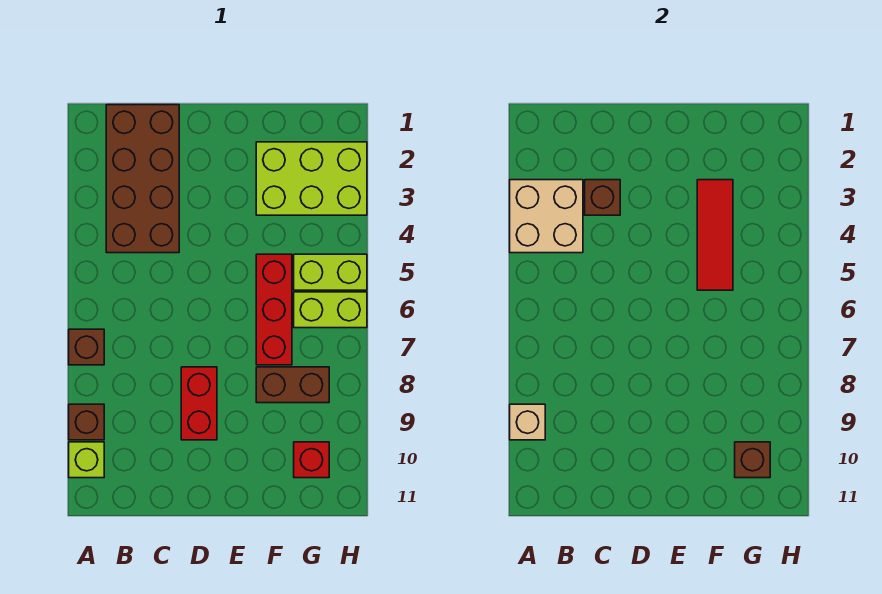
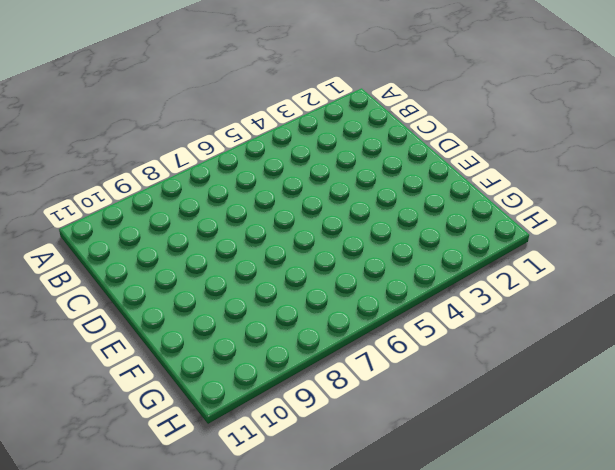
none -> brown 1x1 brick [69,329,104,365]
none -> brown 1x1 brick [69,404,104,440]
none -> lime 1x1 brick [69,442,104,478]

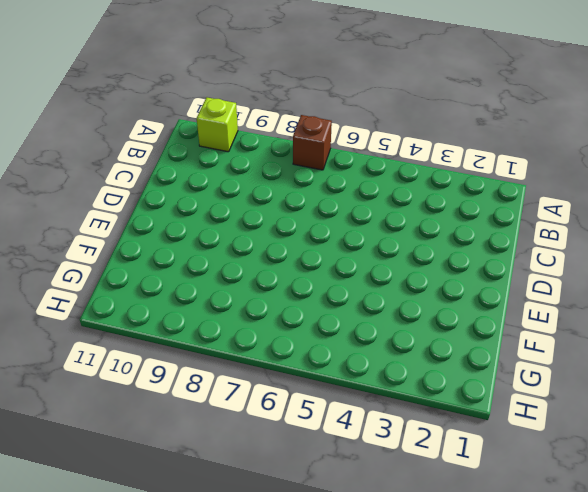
none -> brown 1x1 brick [69,404,104,440]
none -> brown 2x4 brick [106,105,179,253]
none -> red 1x2 brick [181,367,217,440]

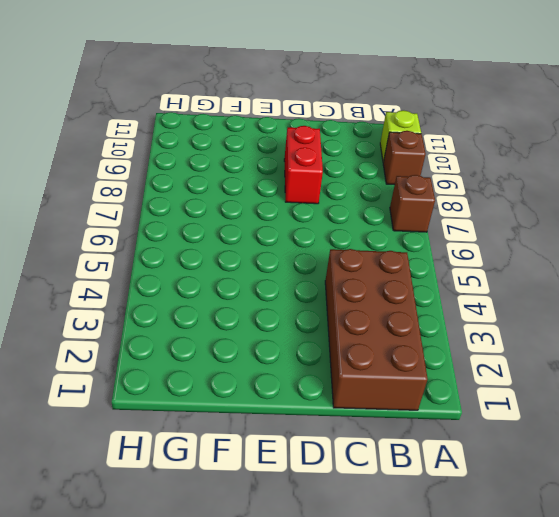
none -> lime 2x3 brick [256,142,367,215]
none -> red 1x3 brick [256,254,292,365]
none -> brown 1x2 brick [256,367,329,403]

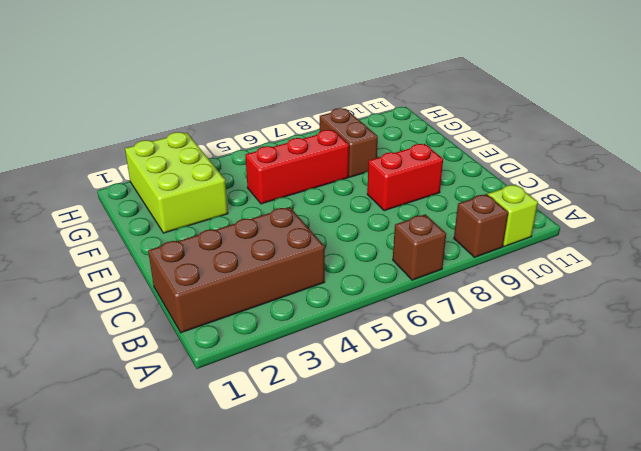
none -> lime 1x2 brick [294,254,367,290]
none -> lime 1x2 brick [294,292,367,328]
none -> red 1x1 brick [294,442,329,478]

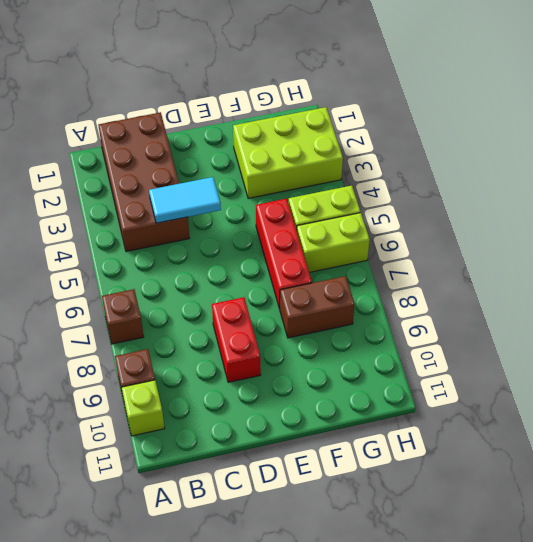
cyan 1x2 tile [149,177,221,223] -> none
none -> red 1x1 brick [294,442,329,478]
none -> tan 2x2 brick [510,180,583,253]
none -> tan 1x1 brick [510,404,545,440]

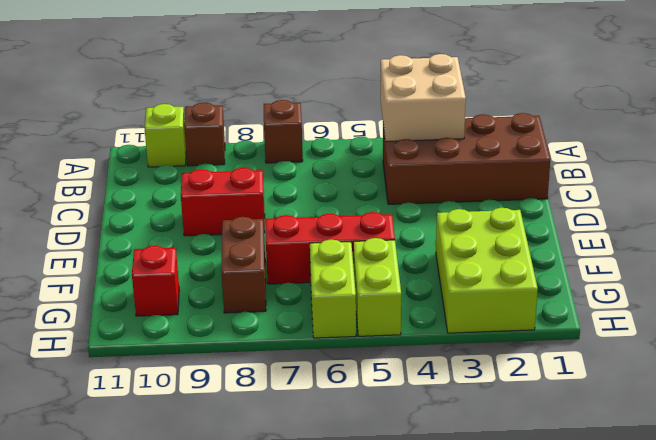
none -> tan 1x1 brick [510,404,545,440]
none -> brown 1x1 brick [585,180,620,215]
none -> red 1x3 tile [697,180,733,290]

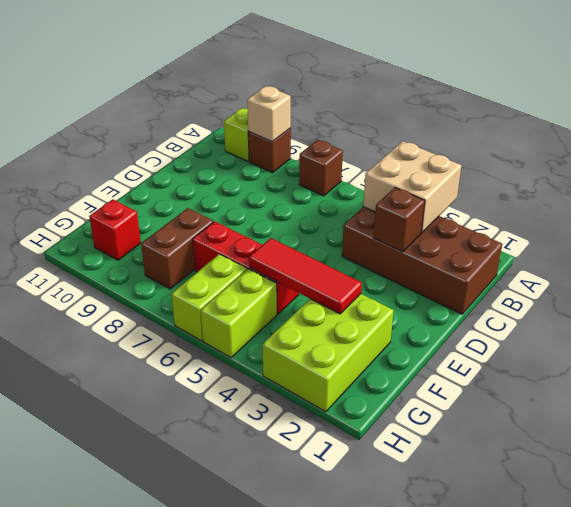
none -> red 1x2 brick [181,367,217,440]
none -> brown 1x1 brick [735,442,770,478]

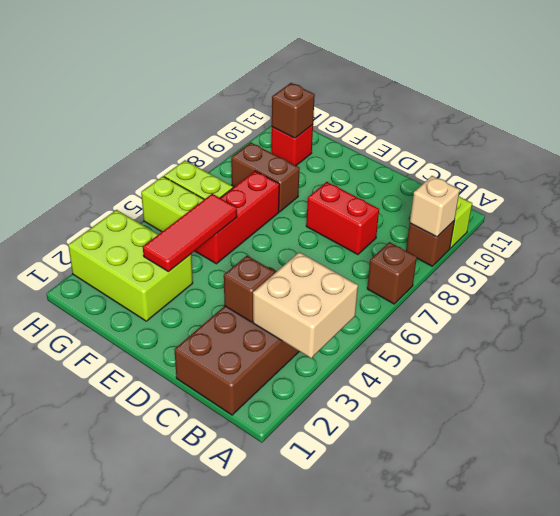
red 1x2 brick [306,182,379,255] -> red 1x2 brick turned to [181,367,217,440]

